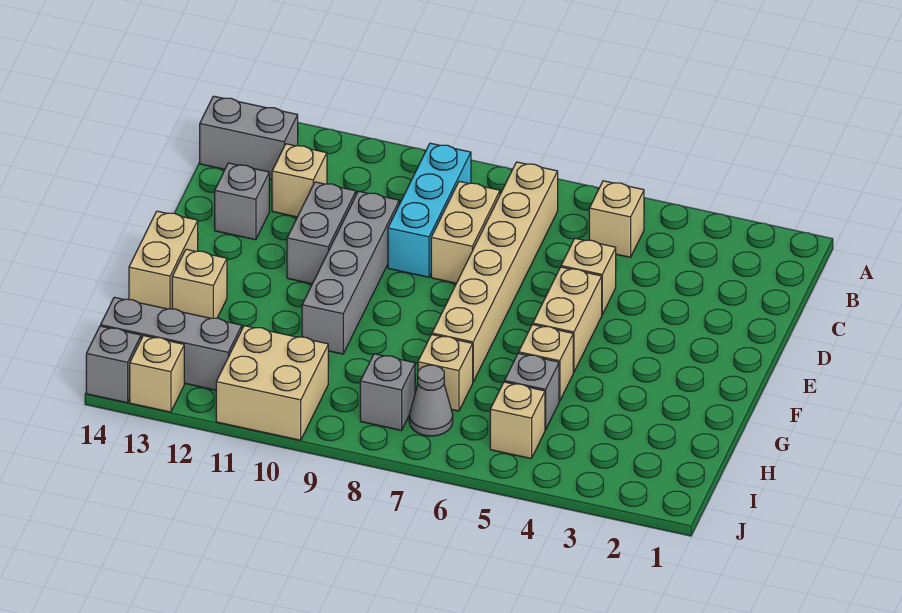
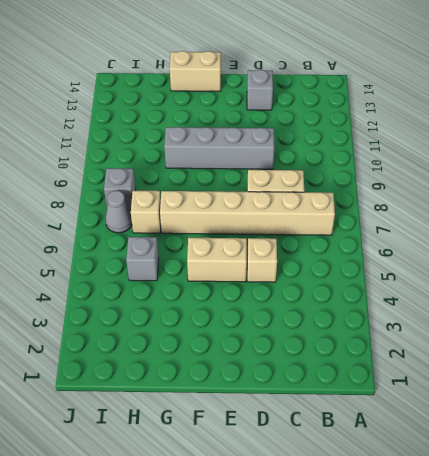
none -> tan 1x1 brick [589,181,644,257]
none -> cyan 1x3 brick [388,143,471,277]
none -> grey 1x2 brick [200,96,298,180]

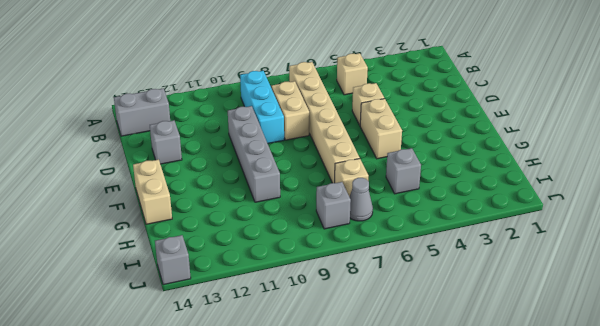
none -> tan 1x1 brick [272,144,327,217]
none -> grey 1x2 brick [287,182,356,284]
none -> tan 1x1 brick [519,324,573,401]

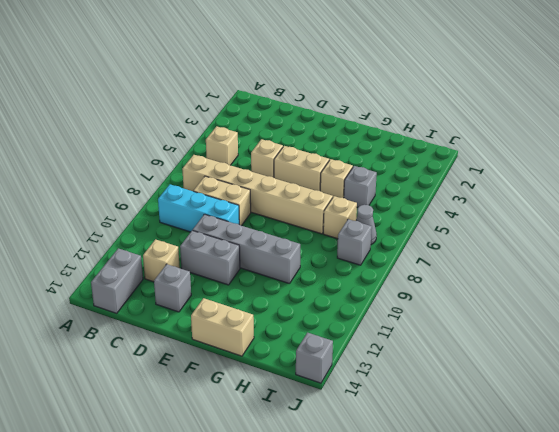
none -> tan 1x1 brick [172,249,227,318]
none -> tan 1x1 brick [490,382,545,459]
none -> tan 2x2 brick [216,326,328,440]

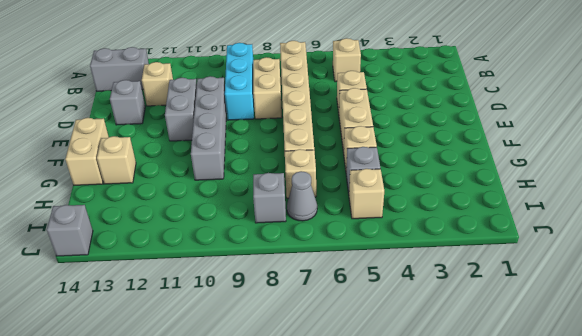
none -> tan 2x2 brick [216,326,328,440]
none -> grey 1x3 brick [101,297,242,390]
none -> tan 1x1 brick [130,336,184,412]

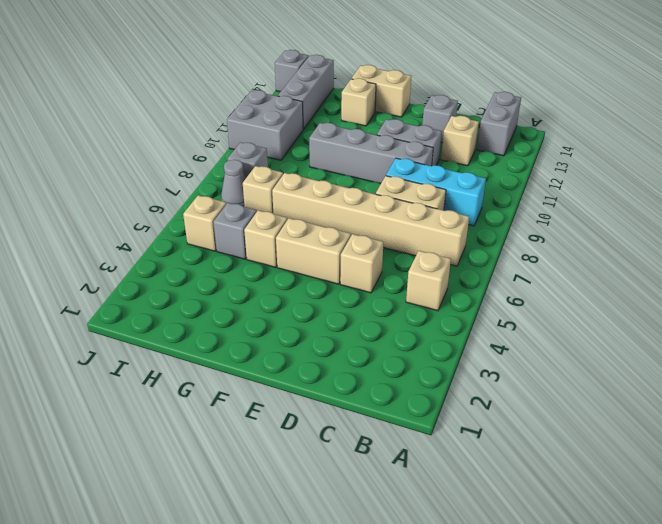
grey 2x2 brick [227,90,303,160] -> tan 2x2 brick [216,326,328,440]
none -> tan 1x1 brick [130,336,184,412]

